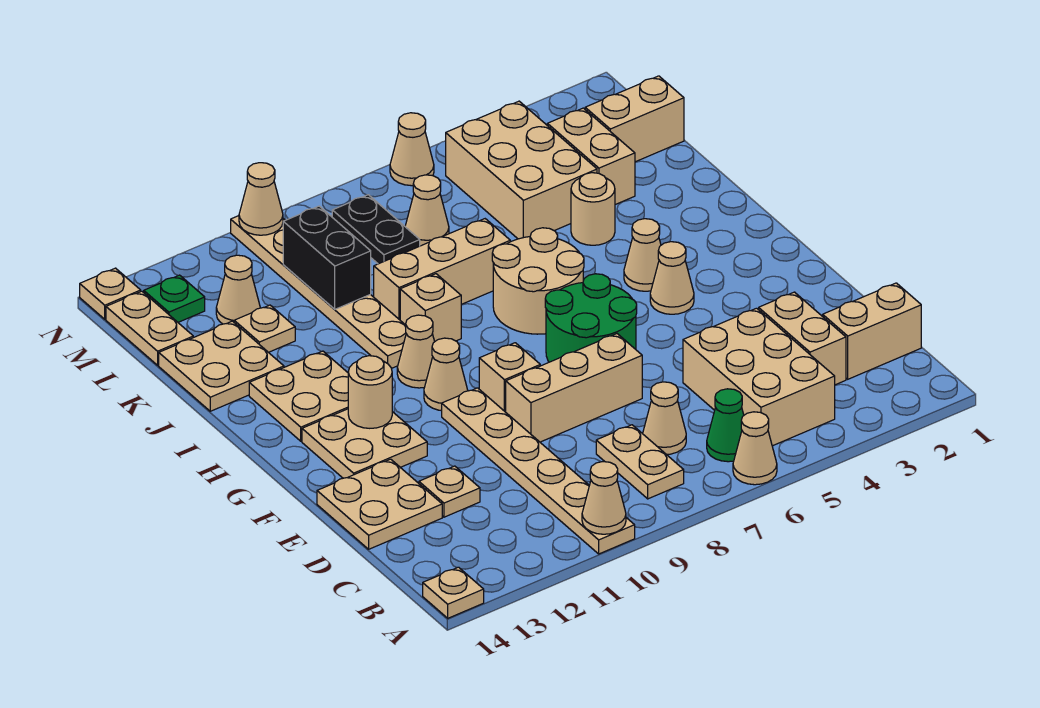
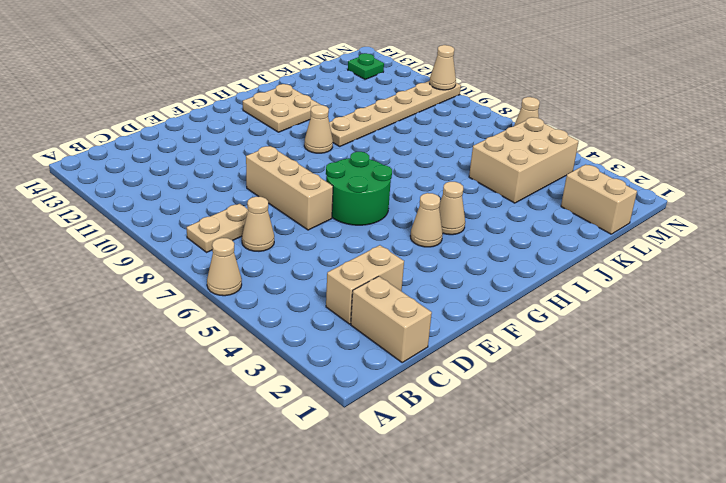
none -> tan 1x6 plate [442,388,635,554]
none -> tan 1x1 plate [423,567,484,618]
none -> tan 2x3 brick [683,308,835,446]
none -> green 1x1 cone [707,389,744,462]

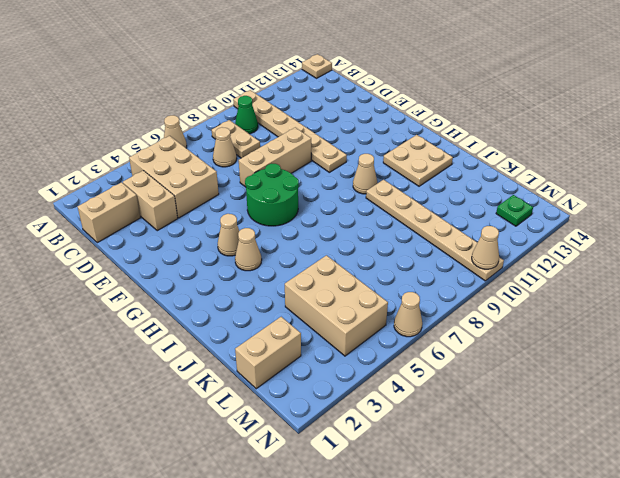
green 1x1 cone [235,96,258,134] -> green 1x1 cone moved to [707,389,744,462]
none -> tan 1x1 plate [419,466,480,517]
none -> tan 2x2 plate [317,459,442,549]
none -> tan 1x1 brick [479,343,540,412]
none -> tan 2x2 plate [302,409,427,478]

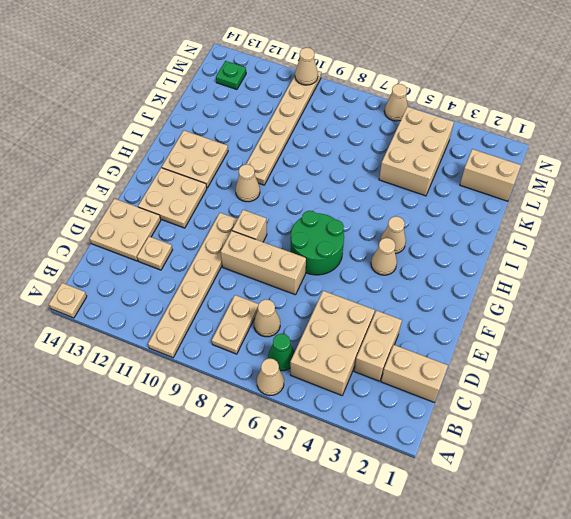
none -> tan 1x1 cone [424,338,468,411]
none -> tan 2x2 round brick [492,228,584,334]
none -> tan 1x1 brick [400,274,461,341]
none -> tan 1x1 round brick [571,173,615,245]

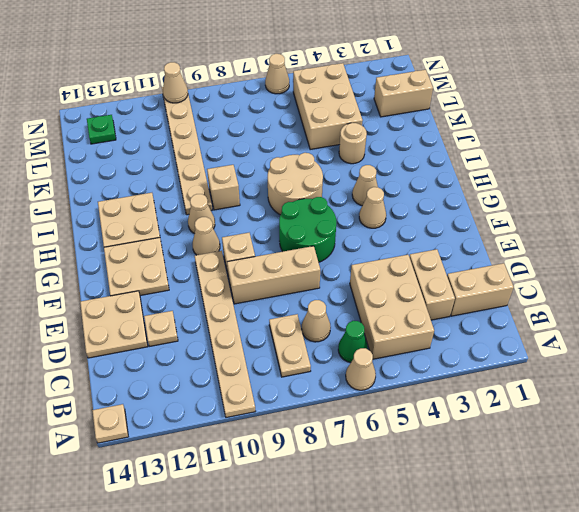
none -> tan 1x3 brick [374,219,510,320]
none -> tan 2x2 plate [159,321,284,411]
none -> tan 1x2 brick [547,108,635,205]
none -> tan 1x1 plate [234,305,295,352]

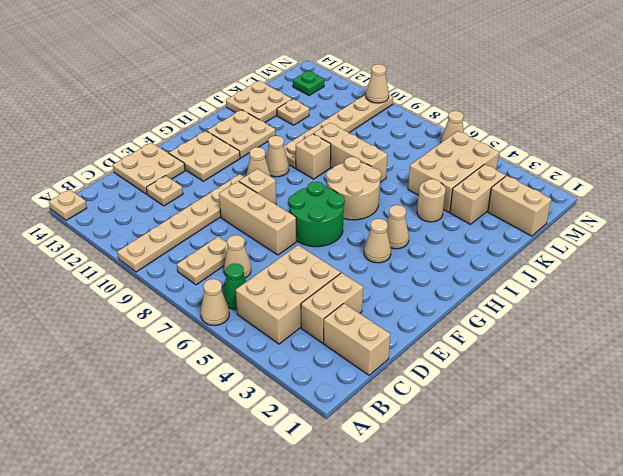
none -> tan 1x1 cone [405,175,449,246]
none -> black 1x2 plate [332,195,420,264]
none -> tan 1x1 cone [216,255,260,324]
none -> tan 1x2 plate [106,291,193,365]

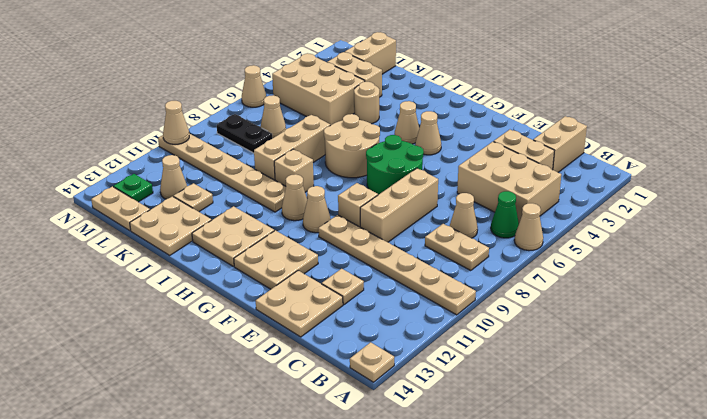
none -> tan 1x1 plate [80,268,141,319]
none -> tan 1x1 cone [582,462,626,534]
none -> tan 1x1 round brick [348,356,392,428]
none -> black 1x2 brick [283,206,371,309]

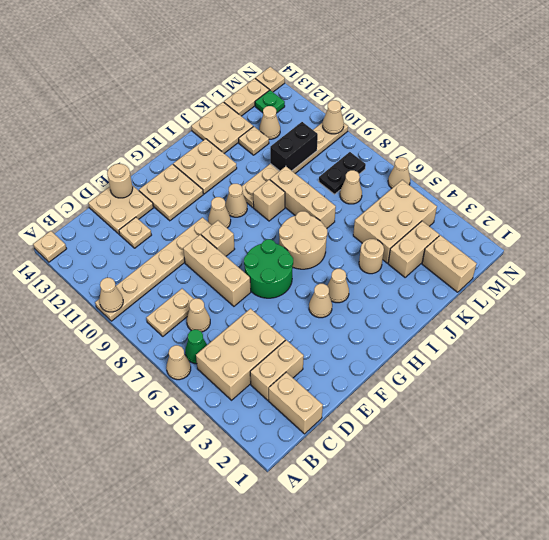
tan 1x1 round brick [107,164,133,198] -> tan 1x1 round brick moved to [348,356,392,428]

